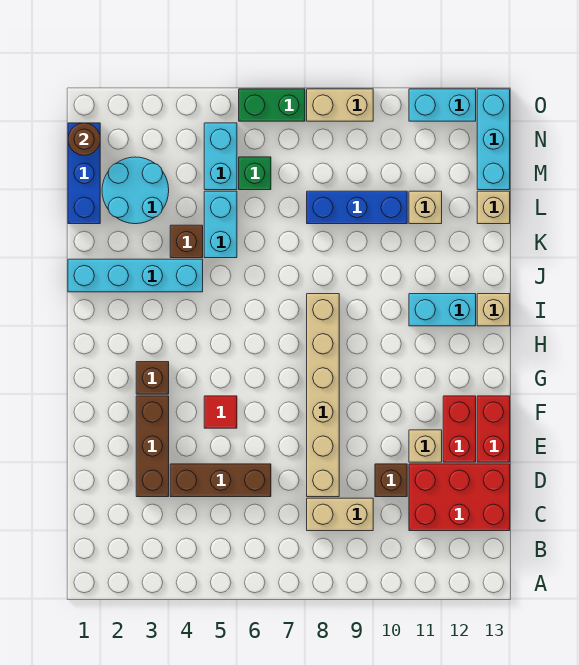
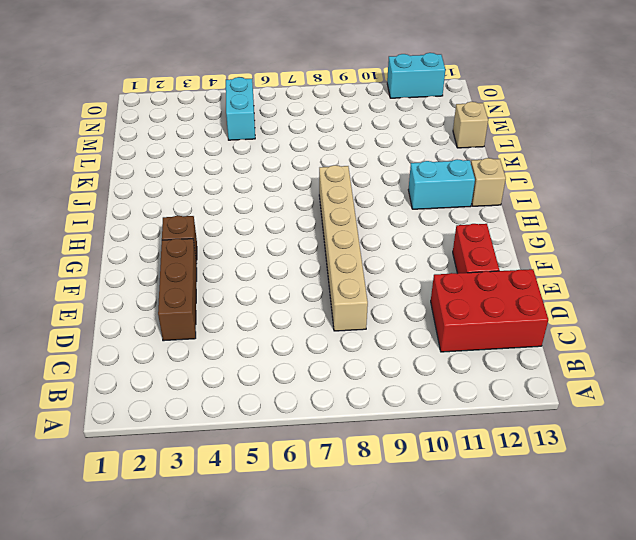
none -> tan 1x2 brick [307,498,373,531]
none -> brown 1x3 brick [170,464,271,497]
none -> brown 1x1 brick [375,464,407,497]

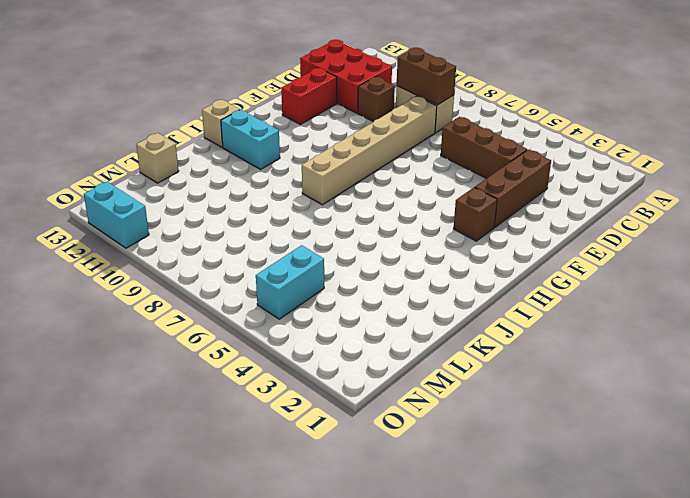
brown 1x2 brick [397,48,456,105] -> none
none -> tan 1x1 brick [409,430,442,462]
none -> red 1x2 brick [477,396,510,462]
none -> red 1x1 tile [204,396,237,428]

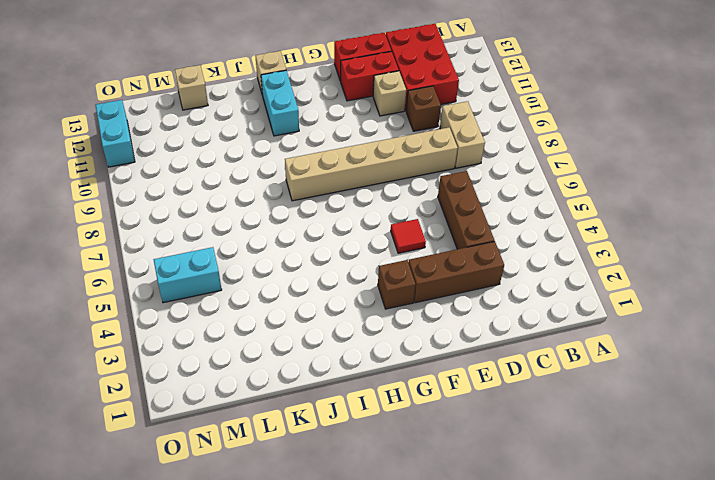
none -> cyan 1x4 brick [68,259,203,292]
none -> brown 1x1 brick [170,225,203,258]
none -> cyan 1x2 brick [204,191,237,258]

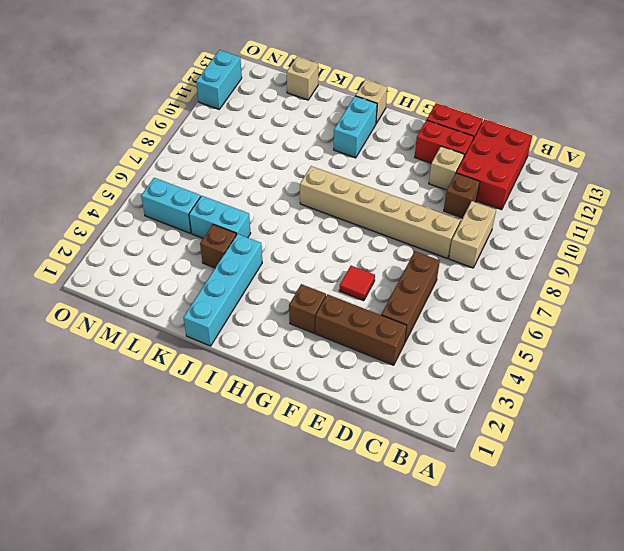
none -> blue 1x3 brick [68,123,100,224]
none -> cyan 2x2 round brick [102,157,169,224]
none -> blue 1x3 brick [307,191,407,224]

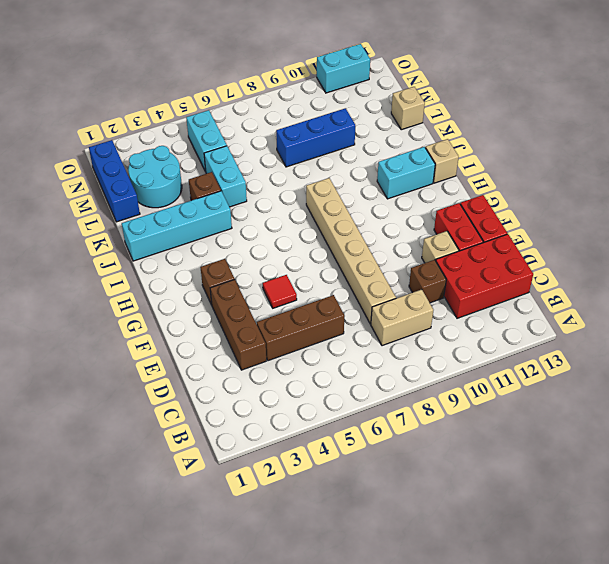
none -> tan 1x1 brick [409,191,442,224]
none -> green 1x1 brick [239,157,271,190]
none -> cyan 1x3 brick [477,89,510,190]

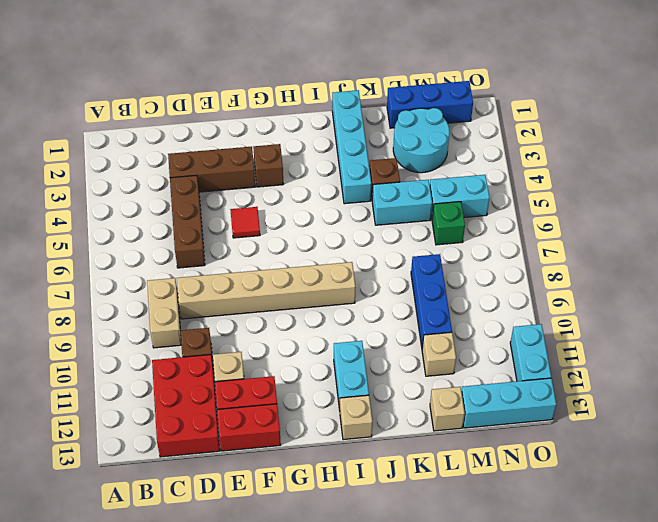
none -> green 1x2 brick [239,89,305,121]
none -> tan 1x2 brick [307,89,373,121]
none -> brown 1x1 round brick [68,123,100,155]

